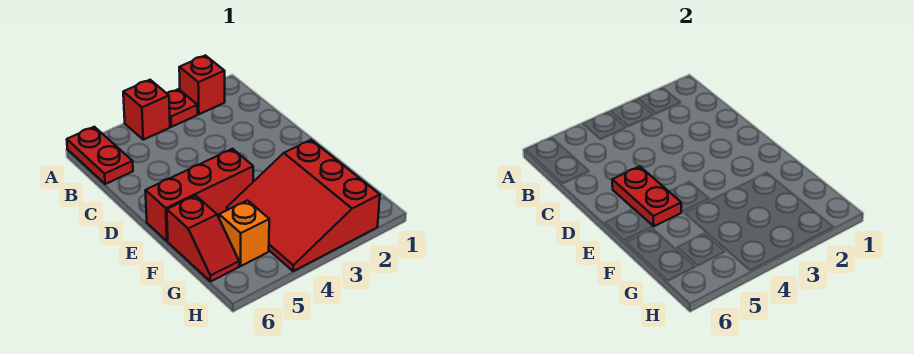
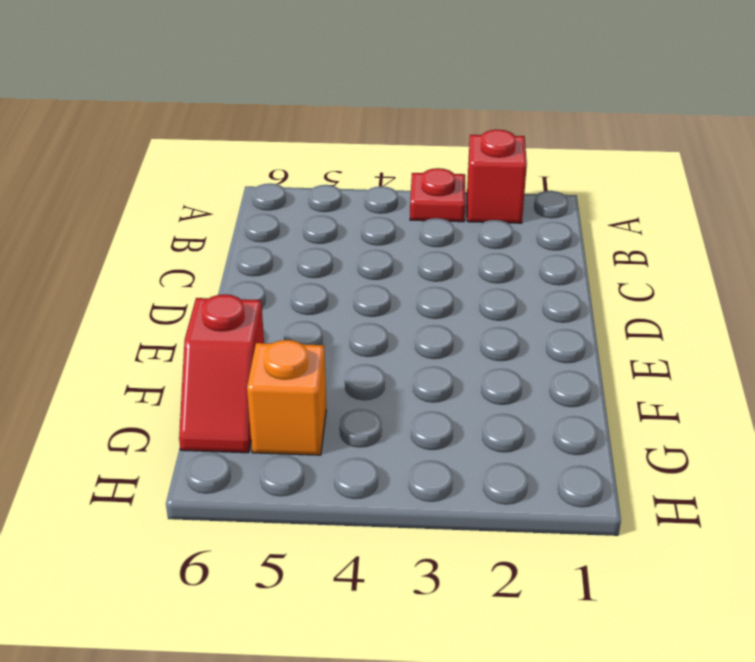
none -> red 1x1 brick [123,80,170,140]
none -> red 1x2 plate [67,127,133,184]

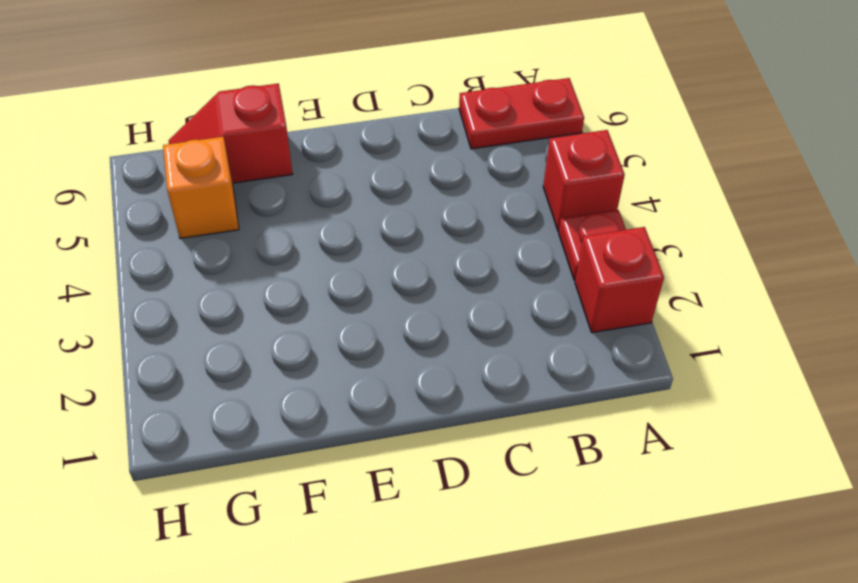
none -> red 1x3 brick [145,149,253,241]
none -> red 3x3 slope [227,140,380,271]

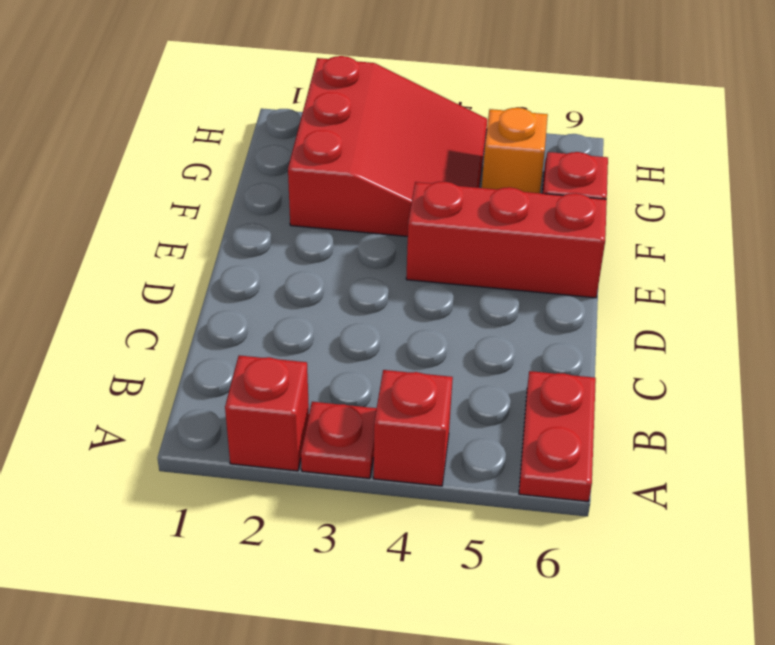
none -> red 1x2 plate [612,166,681,226]

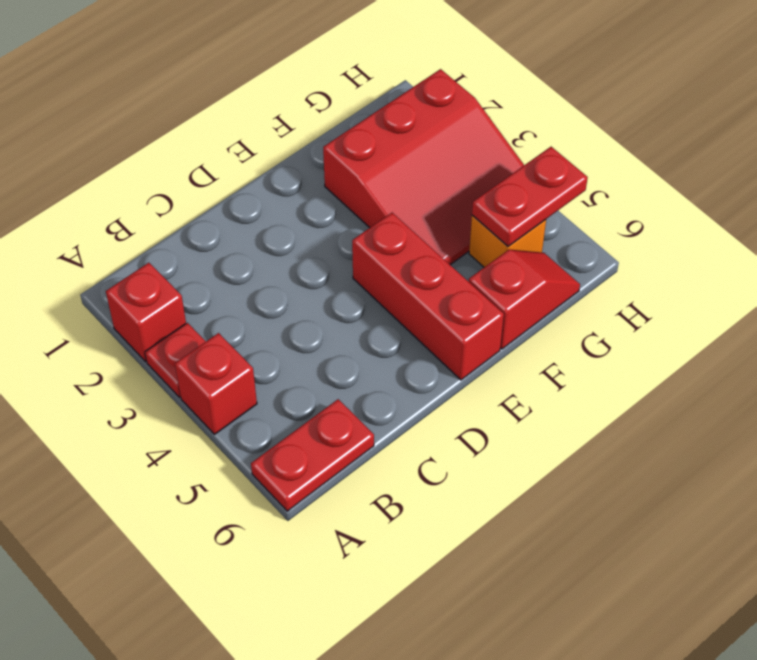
red 1x2 plate [472,147,588,246] -> red 1x2 plate moved to [612,166,681,226]

